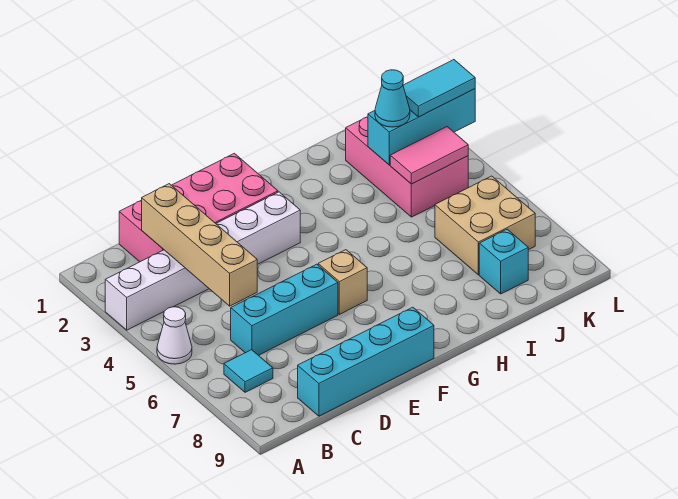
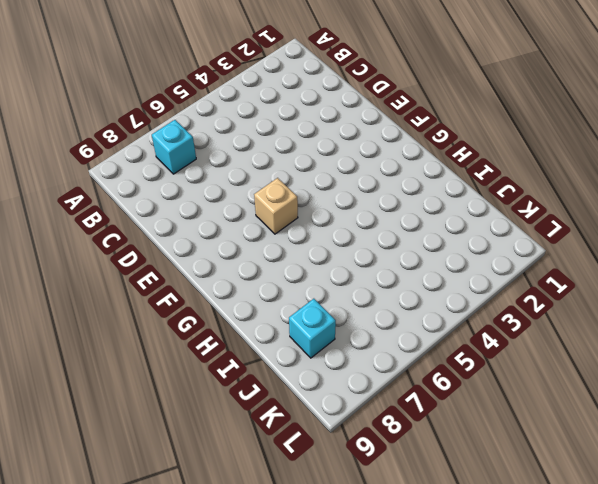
cyan 1x1 brick [152,120,196,174] -> cyan 1x1 tile [224,350,273,392]
none -> white 1x6 brick [105,192,300,330]
none -> white 1x1 cone [157,307,192,364]
none -> pink 2x4 brick [119,153,278,262]

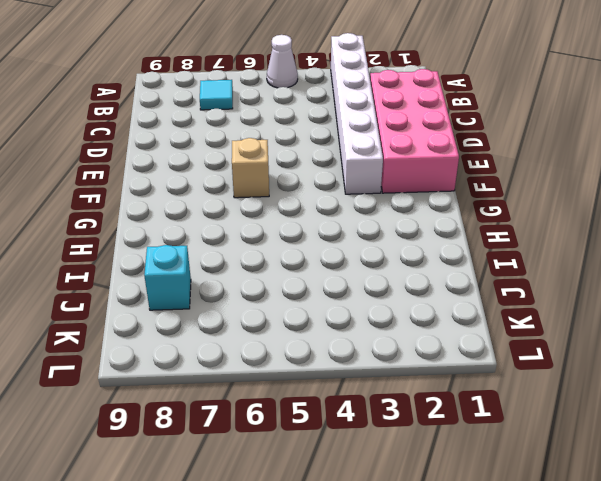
none -> cyan 1x3 brick [231,264,338,355]
none -> cyan 1x4 brick [298,307,434,416]
none -> pink 2x3 brick [346,117,468,217]

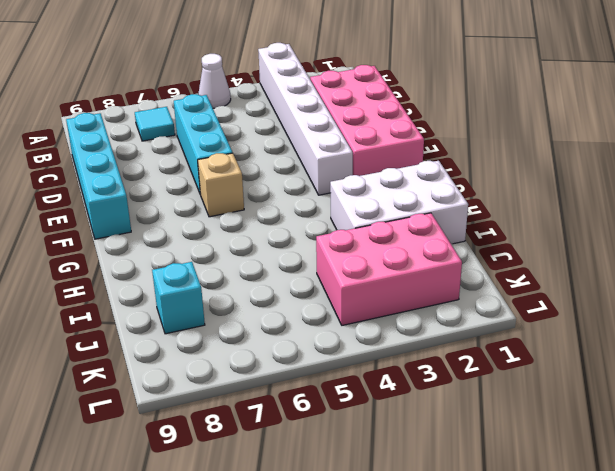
white 2x3 brick [330,161,468,244] -> none
none -> tan 2x2 brick [435,176,535,275]
none -> tan 1x4 brick [142,184,257,306]
none -> cyan 1x3 brick [368,89,475,165]

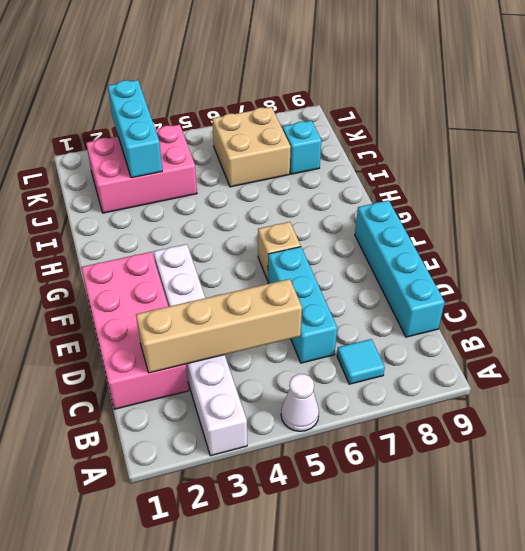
none -> pink 1x2 tile [390,127,468,184]
none -> cyan 1x1 cone [375,70,410,127]
none -> cyan 1x2 tile [403,60,475,117]

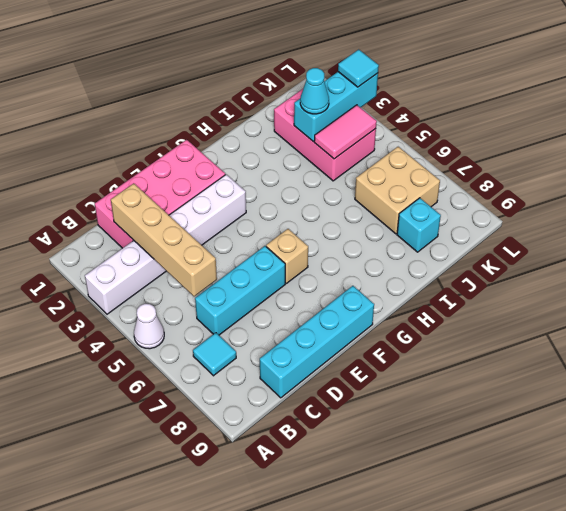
cyan 1x1 tile [338,49,379,87] -> cyan 1x2 tile [403,60,475,117]

